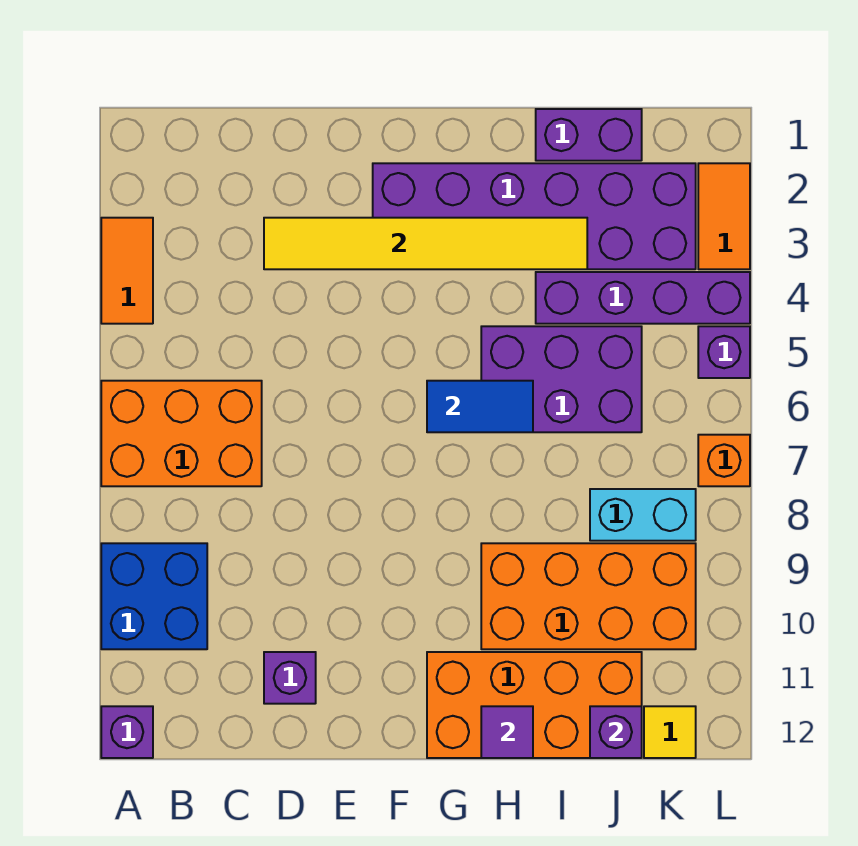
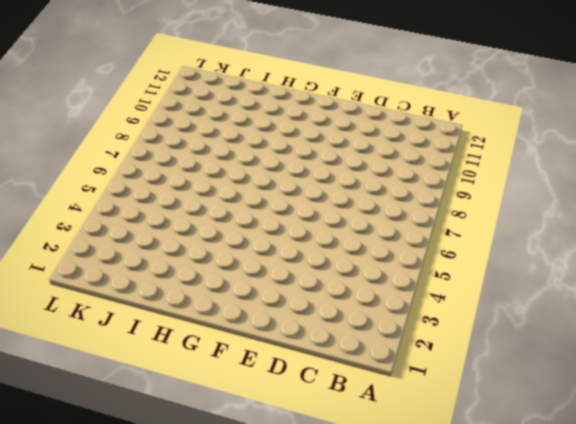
none -> orange 1x2 tile [101,218,153,324]
none -> orange 2x3 brick [101,381,262,486]
none -> blue 2x2 brick [101,543,207,649]

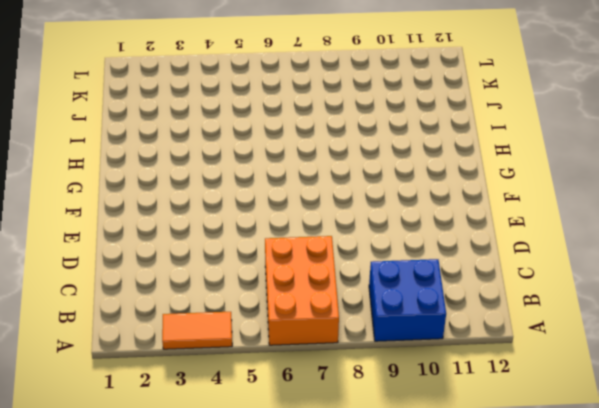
none -> purple 1x1 brick [101,706,153,758]
none -> purple 1x1 brick [264,652,316,704]
none -> purple 2x6 brick [373,163,696,269]

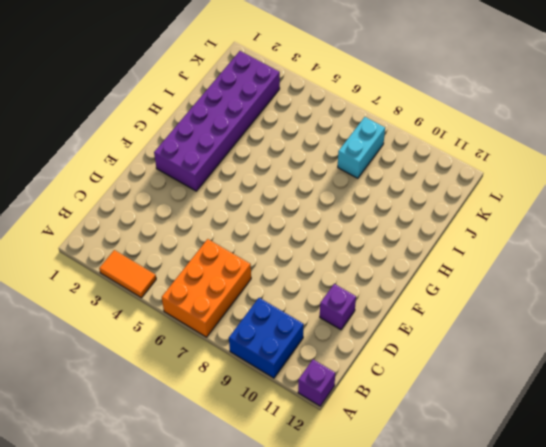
none -> orange 2x4 brick [427,652,642,758]
none -> purple 2x3 brick [481,326,642,432]
none -> orange 2x4 brick [481,543,696,649]

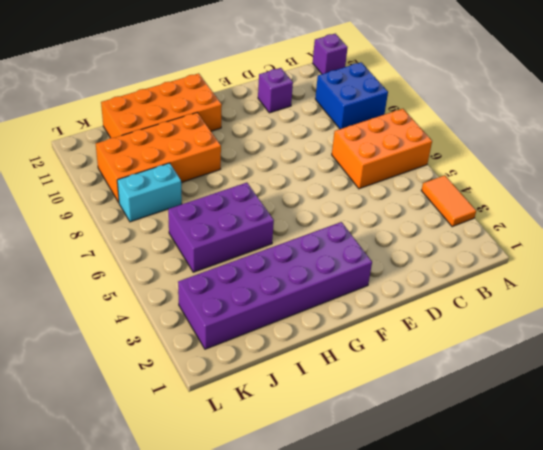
none -> purple 1x2 brick [536,109,642,161]
none -> purple 1x4 brick [536,272,750,324]
none -> yellow 1x1 tile [644,706,696,758]

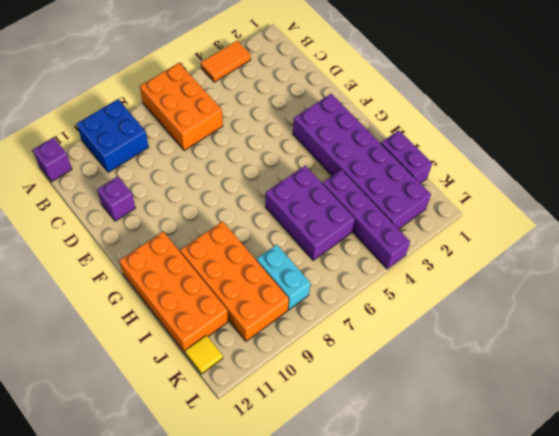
none -> orange 1x2 tile [698,163,750,269]
none -> purple 1x1 brick [698,326,750,378]
none -> orange 1x1 brick [698,435,750,486]

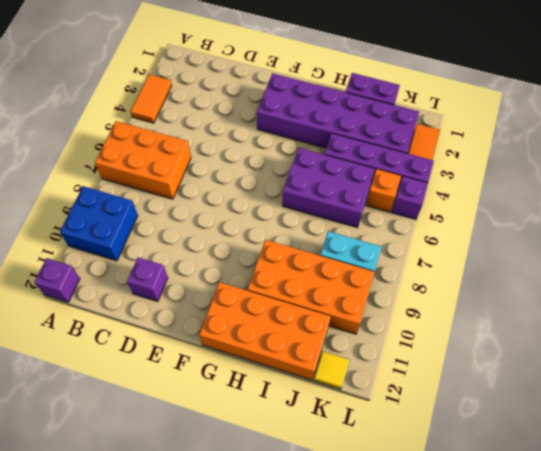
orange 1x1 brick [366,169,401,212] -> orange 1x1 brick moved to [698,435,750,486]
none -> yellow 1x6 tile [264,218,587,269]
none -> blue 1x2 tile [427,381,533,432]
none -> purple 1x1 tile [481,706,533,758]

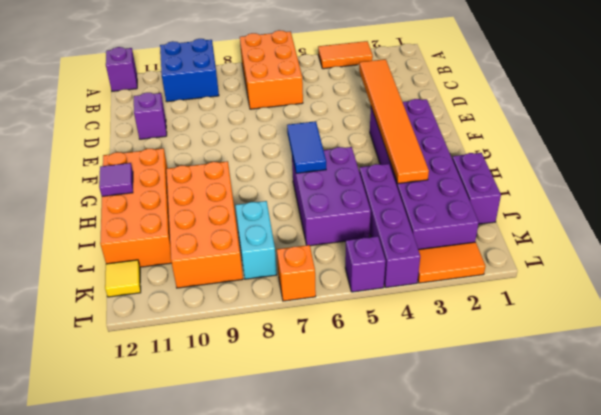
orange 1x6 tile [359,59,429,184] -> yellow 1x6 tile [264,218,587,269]
none -> purple 1x1 brick [590,706,642,758]

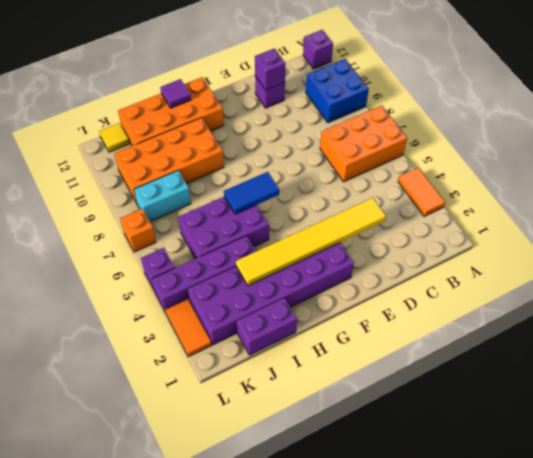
purple 1x1 brick [255,48,286,90] -> purple 1x1 brick moved to [590,706,642,758]

